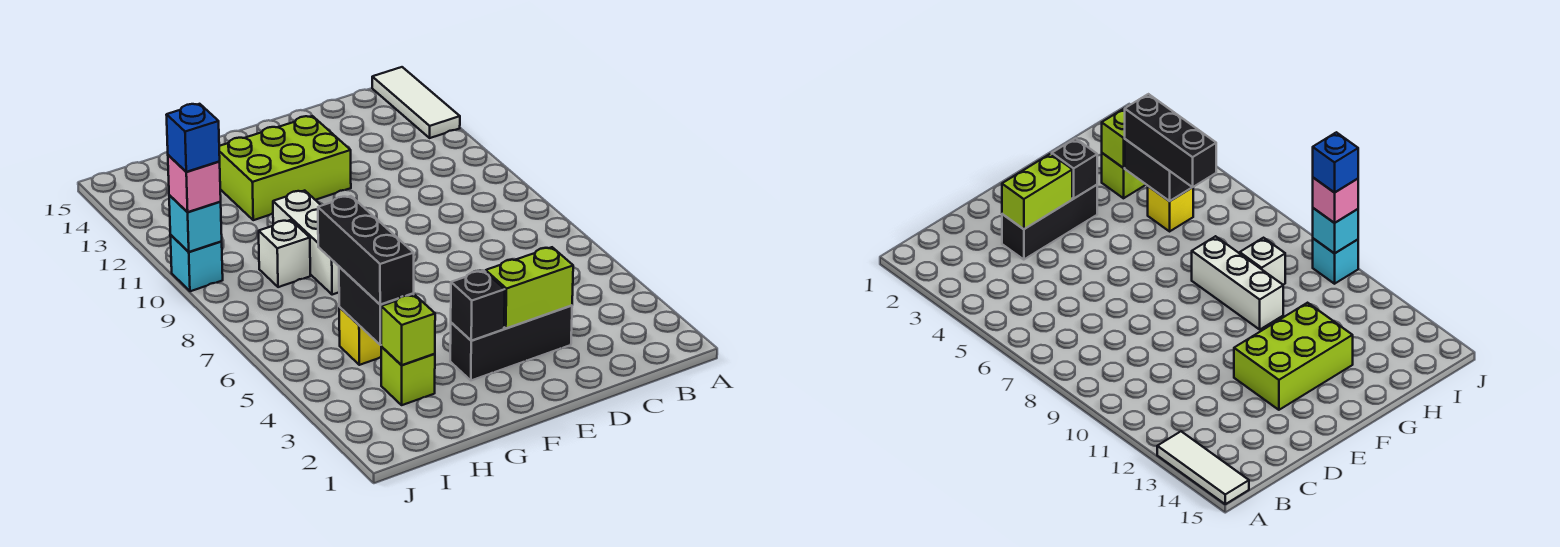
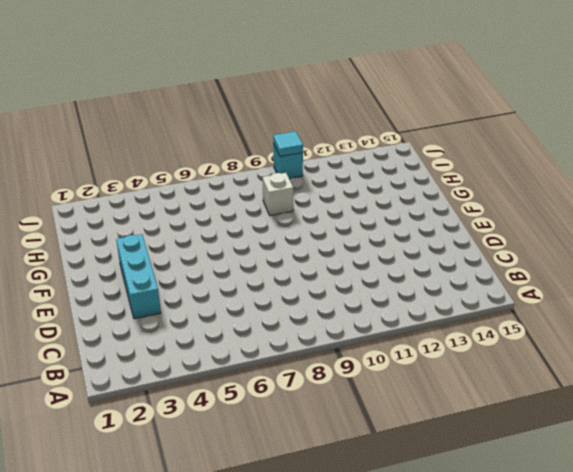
cyan 1x3 brick [116,234,161,319] -> black 1x3 brick [450,305,572,380]
cyan 1x1 tile [273,131,303,157] -> cyan 1x1 brick [169,195,222,252]
none -> white 1x3 tile [372,67,460,138]
none -> lime 2x3 brick [219,116,351,220]
none -> white 1x3 brick [273,191,339,295]

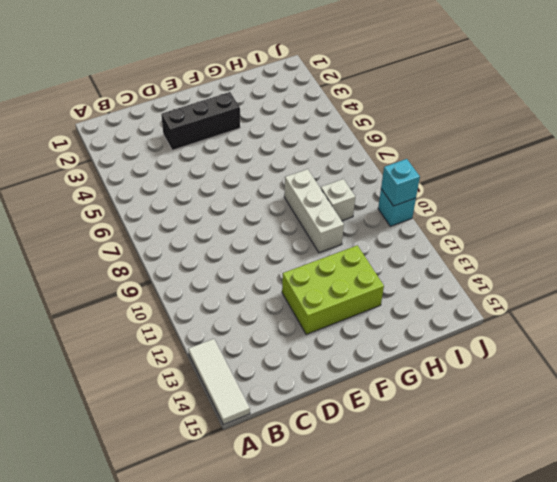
none -> lime 1x1 brick [381,347,435,405]
none -> yellow 1x1 brick [339,307,381,365]
none -> lime 1x2 brick [486,247,573,328]

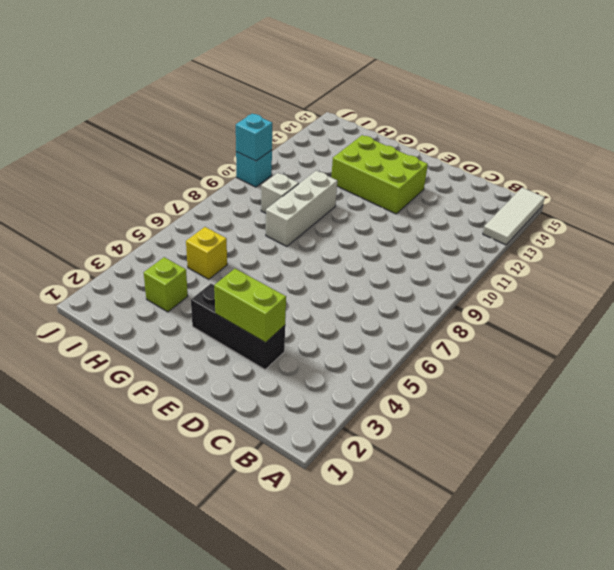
none -> black 1x1 brick [451,271,505,341]
none -> lime 1x1 brick [381,295,435,365]
none -> black 1x2 brick [339,267,414,345]

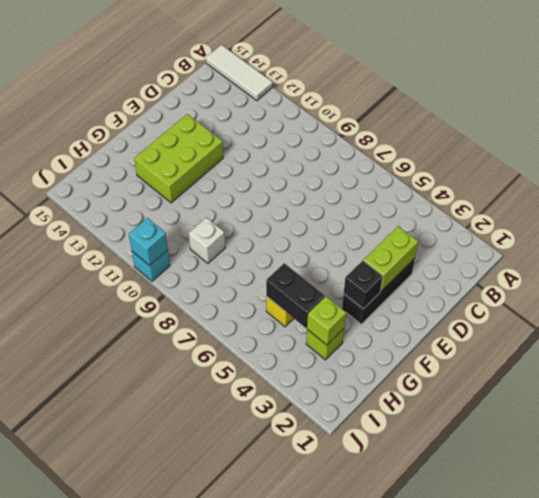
none -> white 1x3 brick [273,191,339,295]
none -> black 1x3 brick [318,196,414,304]
none -> pink 1x1 brick [168,155,221,212]

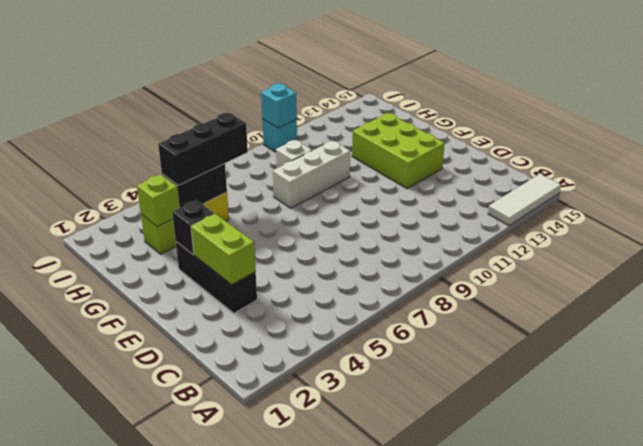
none -> pink 1x1 brick [168,155,221,212]
none -> blue 1x1 brick [167,104,220,172]

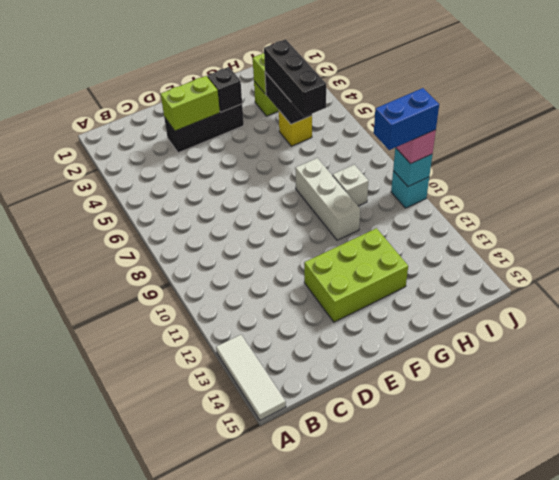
blue 1x2 brick [374,88,439,150] -> blue 1x1 brick [167,104,220,172]

